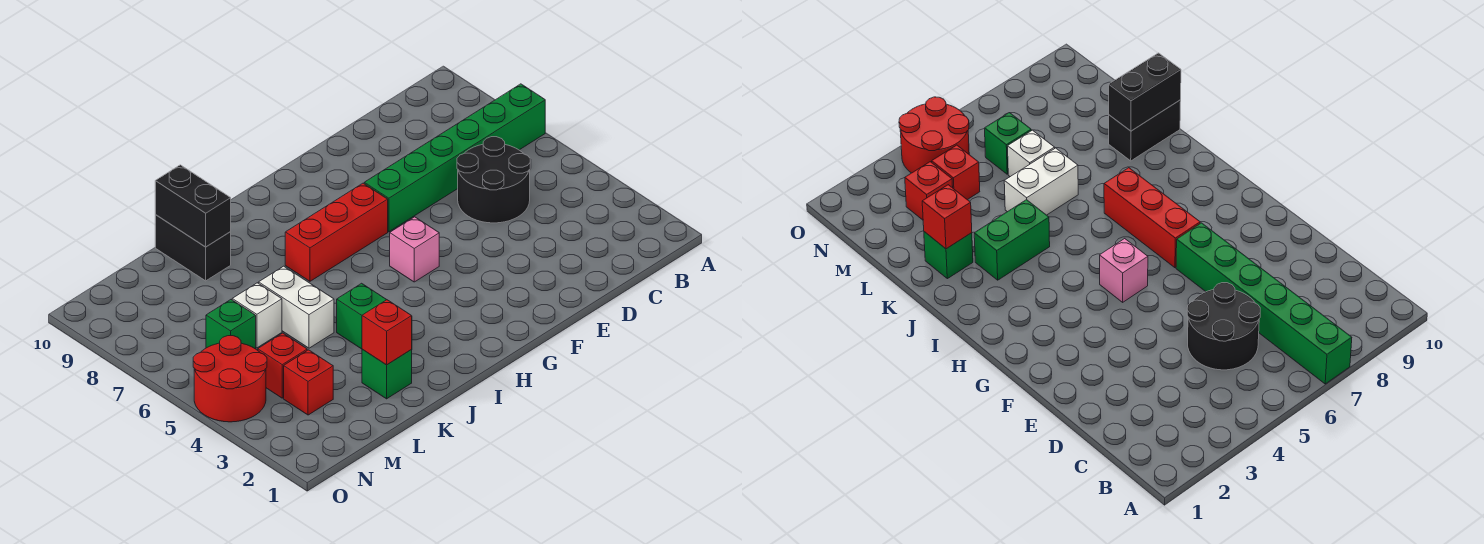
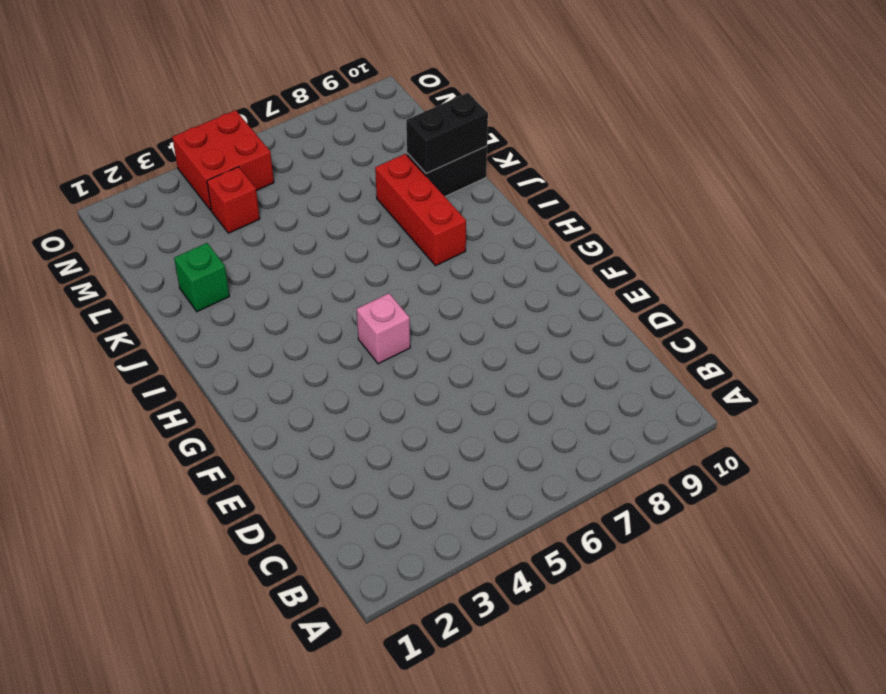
red 1x3 brick [375,154,466,266] -> red 1x3 brick moved to [285,183,388,281]
red 2x2 brick [172,110,274,210] -> red 2x2 round brick [193,336,267,422]
none -> green 1x6 brick [364,84,545,232]
none -> black 2x2 round brick [457,137,530,223]
none -> green 1x2 brick [337,283,412,350]

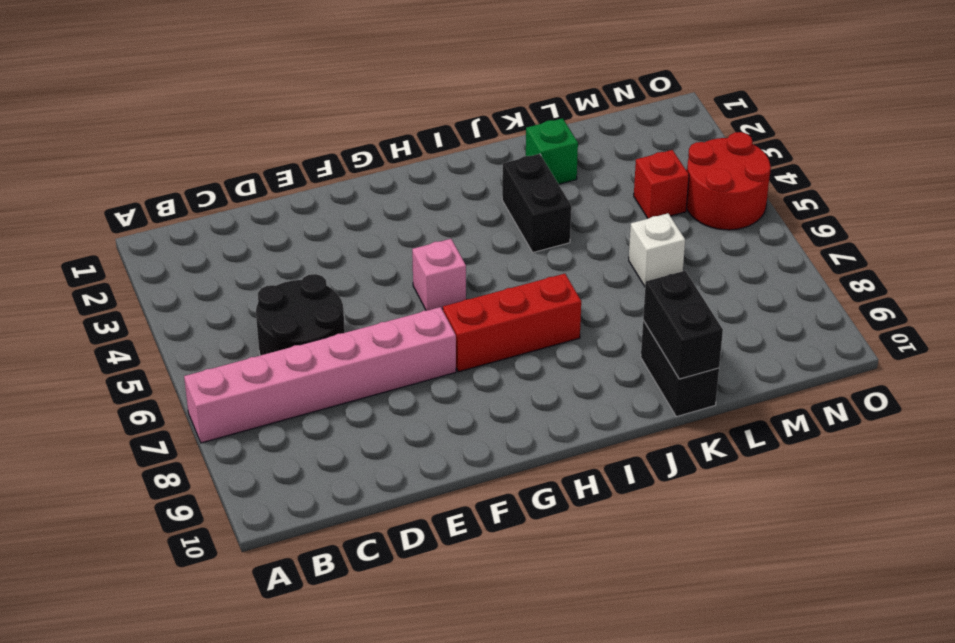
pink 1x6 brick [184,307,456,443] -> green 1x6 brick [364,84,545,232]
black 1x2 brick [502,154,571,252] -> green 1x2 brick [337,283,412,350]
none -> white 1x2 brick [259,266,334,348]
none -> red 1x1 brick [284,350,333,415]
none -> green 1x1 brick [206,300,256,349]

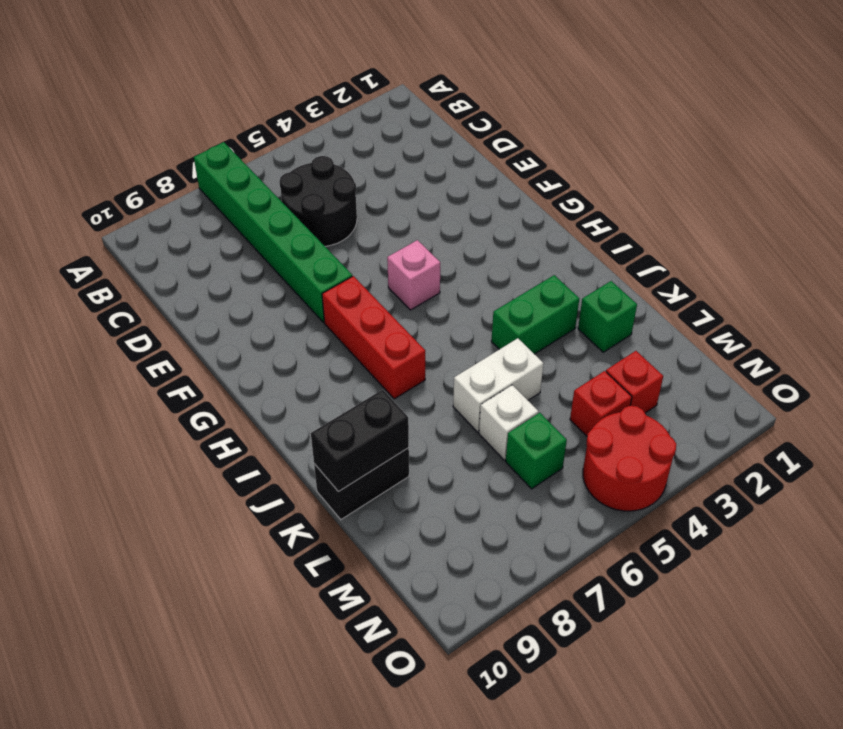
none -> red 1x1 brick [362,300,412,365]

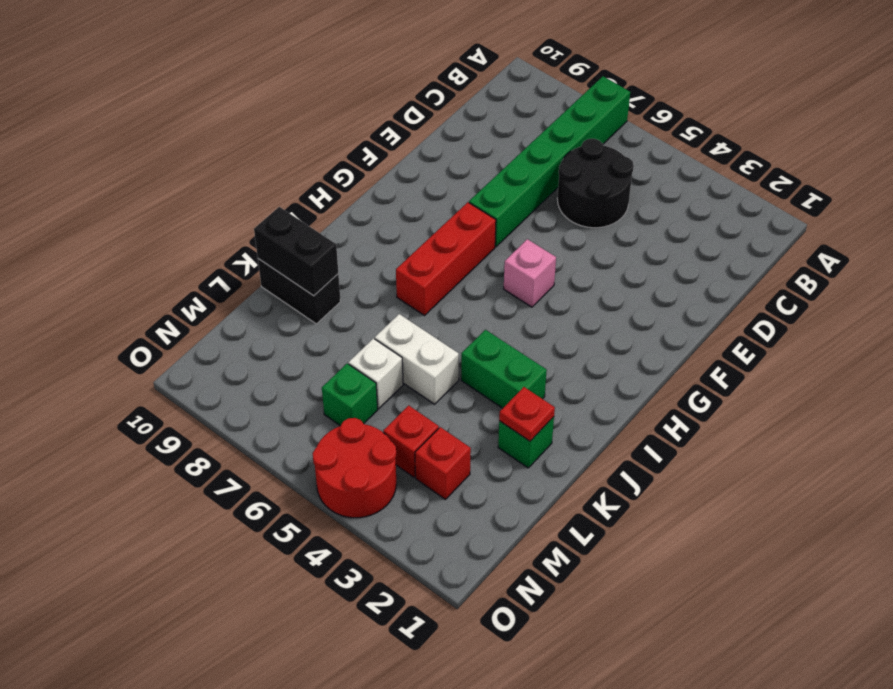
red 1x1 plate [499,387,555,441] -> red 1x1 brick [362,300,412,365]

